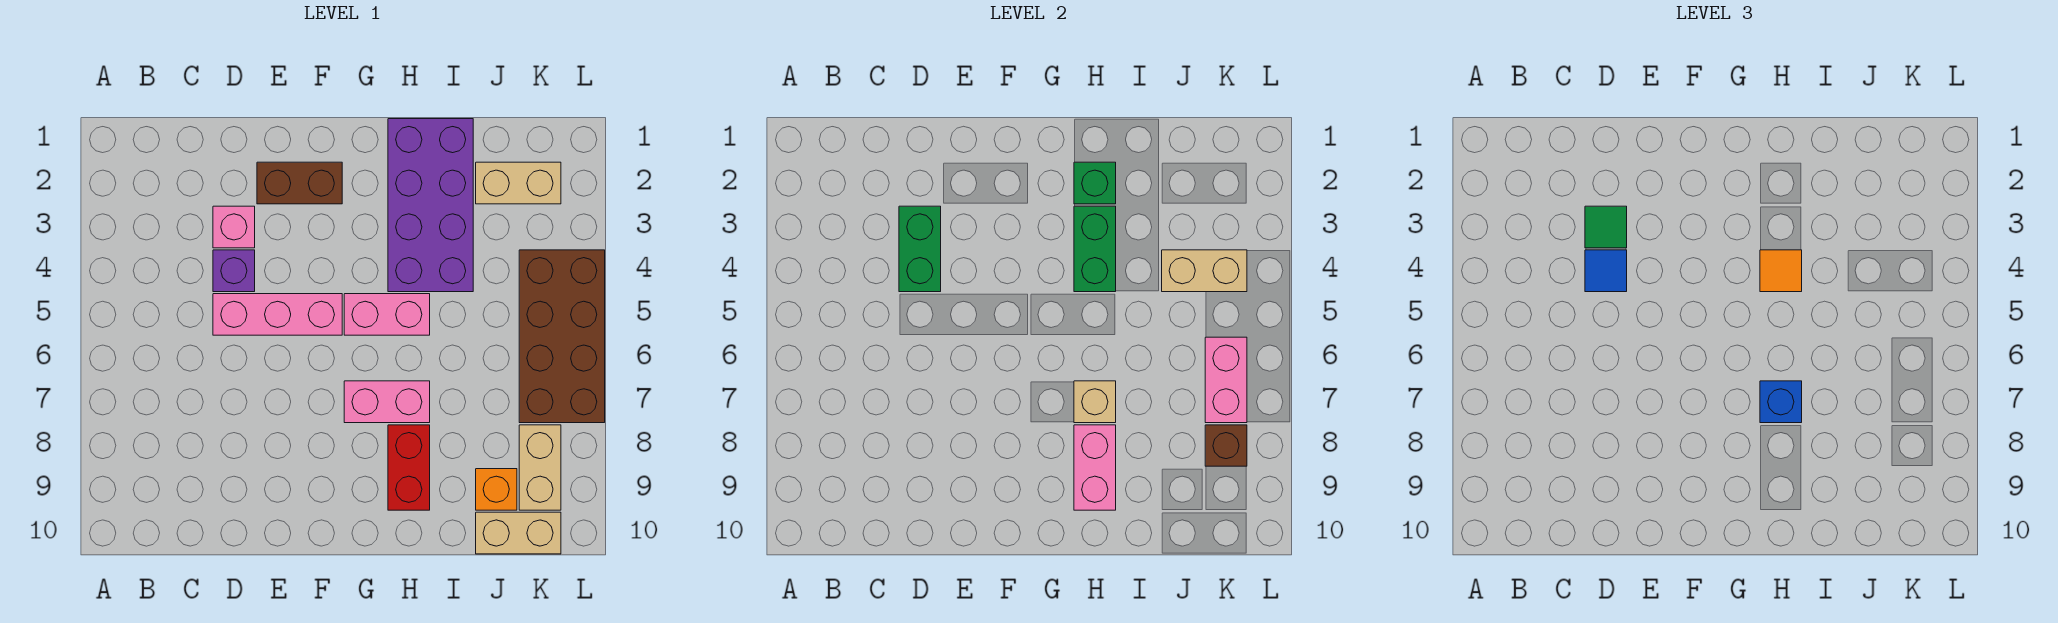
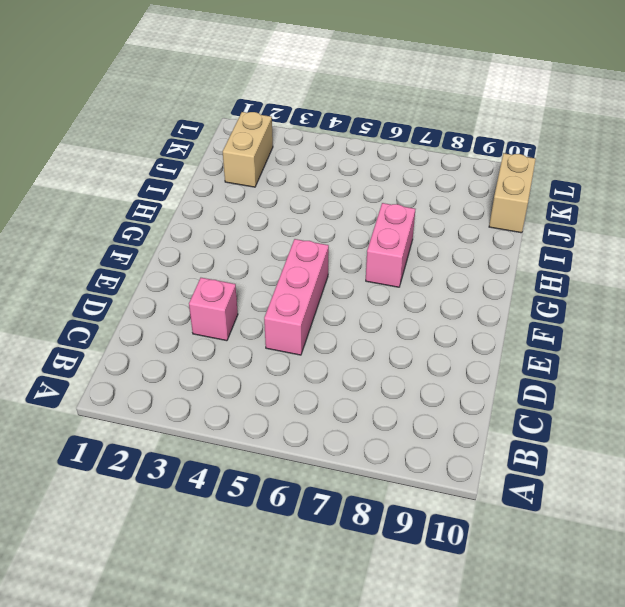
none -> purple 1x1 brick [213,250,255,292]
none -> brown 1x2 brick [257,162,342,204]
none -> pink 1x2 brick [344,294,430,335]

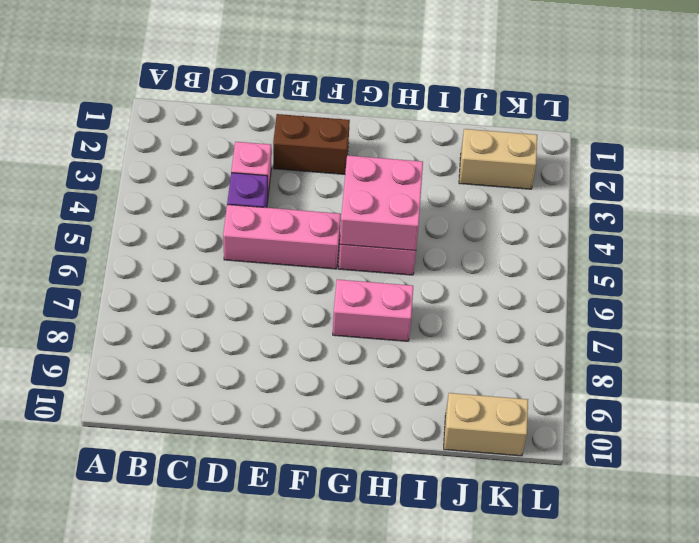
pink 2x2 brick [340,155,423,251] -> green 1x2 brick [1074,206,1116,292]
none -> purple 2x4 brick [388,119,473,292]
none -> red 1x2 brick [388,425,430,510]
none -> orange 1x1 brick [476,469,517,510]

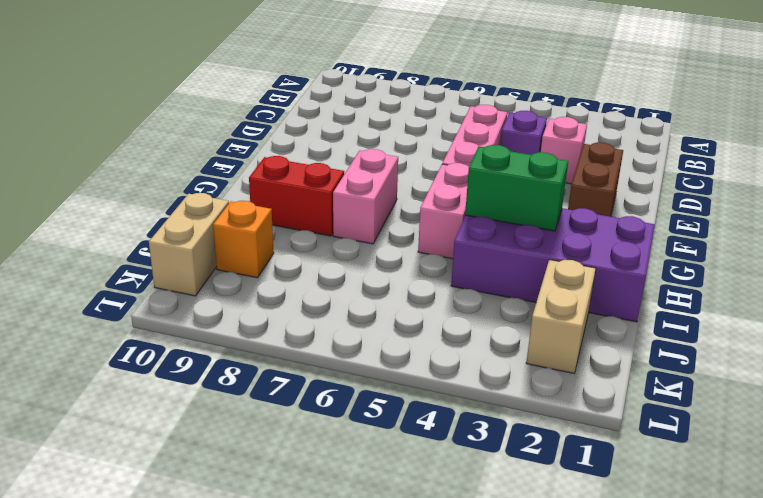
none -> brown 2x4 brick [519,250,605,423]
none -> tan 1x2 brick [519,425,561,510]
none -> green 1x2 brick [899,206,941,292]

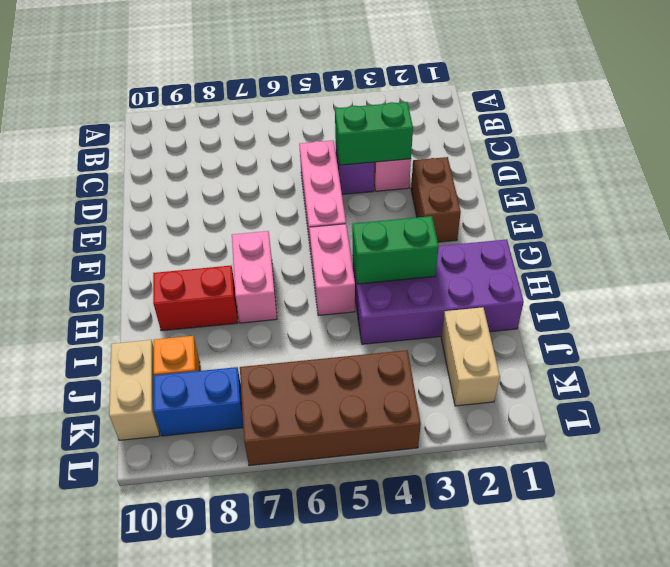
blue 1x2 brick [154,367,243,436] -> tan 1x2 brick [519,425,561,510]
none -> green 1x1 brick [1074,162,1116,204]
none -> tan 1x1 brick [1074,381,1116,423]
none -> pink 1x2 brick [1074,425,1116,510]

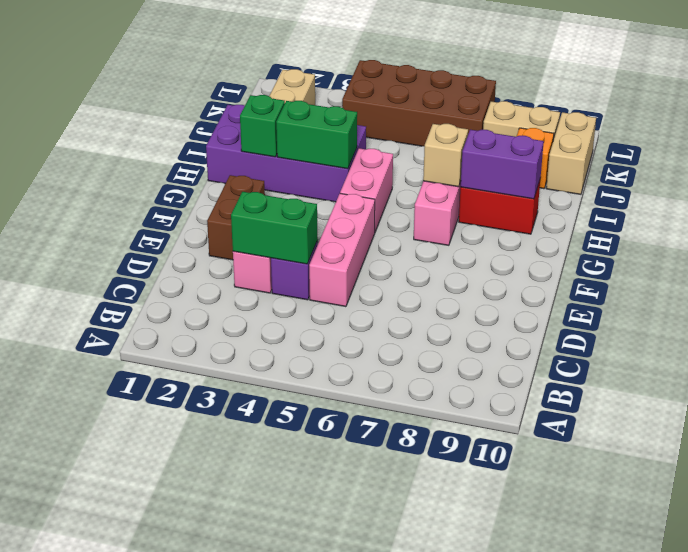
purple 1x2 brick [461,130,544,199] -> pink 1x2 brick [1074,425,1116,510]
none -> tan 1x2 brick [1162,250,1247,292]
none -> pink 1x2 brick [1205,337,1247,423]
none -> brown 1x1 brick [1205,425,1247,466]

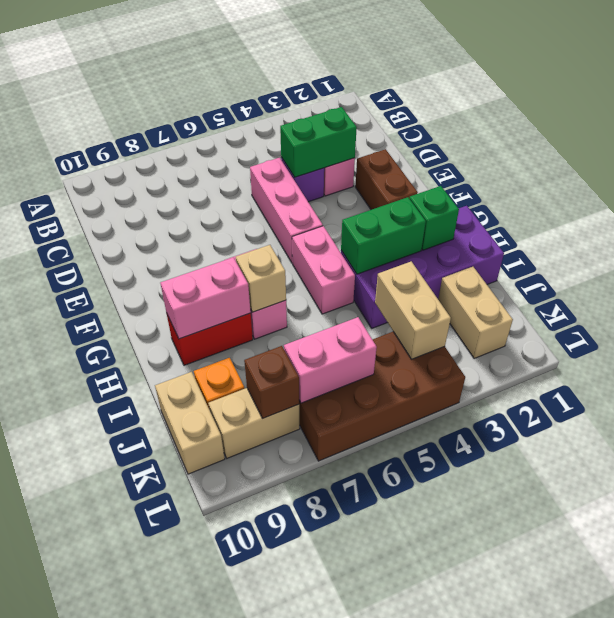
none -> green 1x1 tile [1585,206,1627,248]
none -> blue 1x1 tile [1585,250,1627,292]
none -> orange 1x1 tile [1760,250,1802,292]

